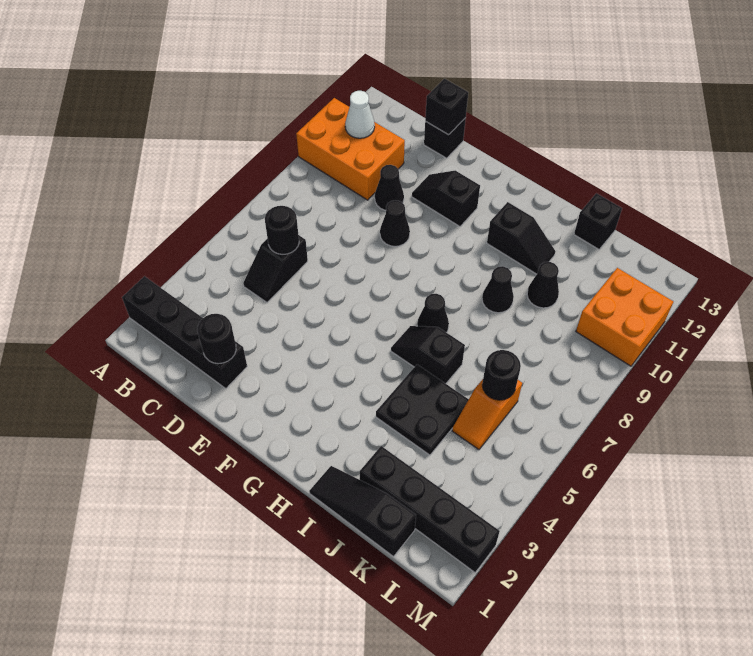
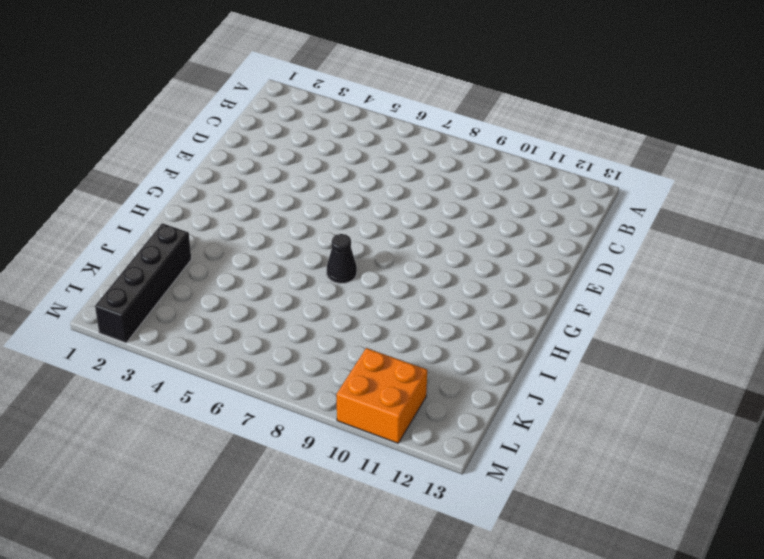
none -> black 1x4 brick [122,276,247,388]
none -> orange 2x3 brick [296,98,405,200]
none -> black 1x2 slope [243,236,308,302]

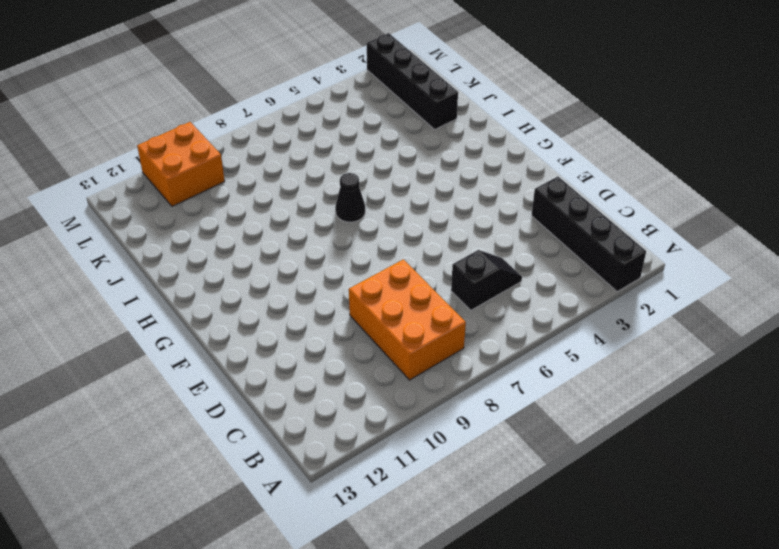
orange 2x3 brick [349,259,466,380] -> orange 2x3 brick moved to [296,98,405,200]
none -> black 1x1 cone [375,165,404,210]
none -> black 1x1 brick [424,118,466,158]
none -> black 1x1 cone [380,200,410,246]

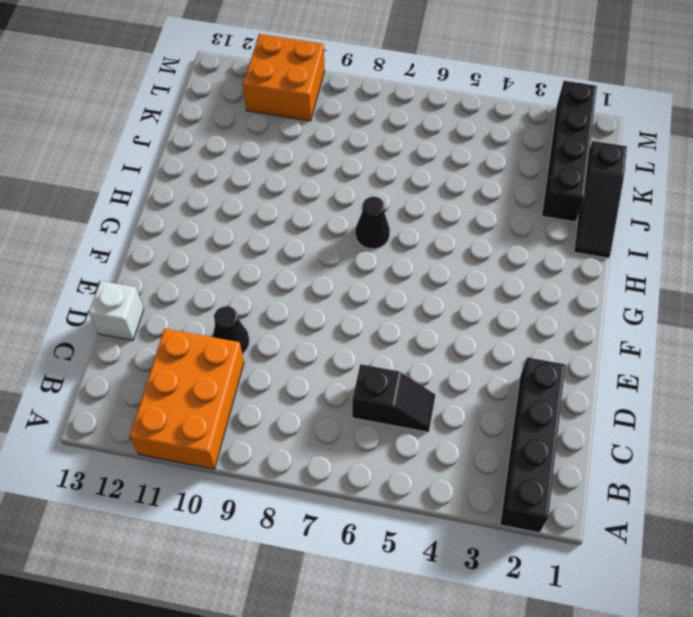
white 1x1 brick [89,281,144,340] -> black 1x1 brick [424,118,466,158]
none -> black 1x1 cone [380,200,410,246]
none -> black 1x2 slope [412,171,480,226]
none -> black 1x2 slope [391,326,465,384]

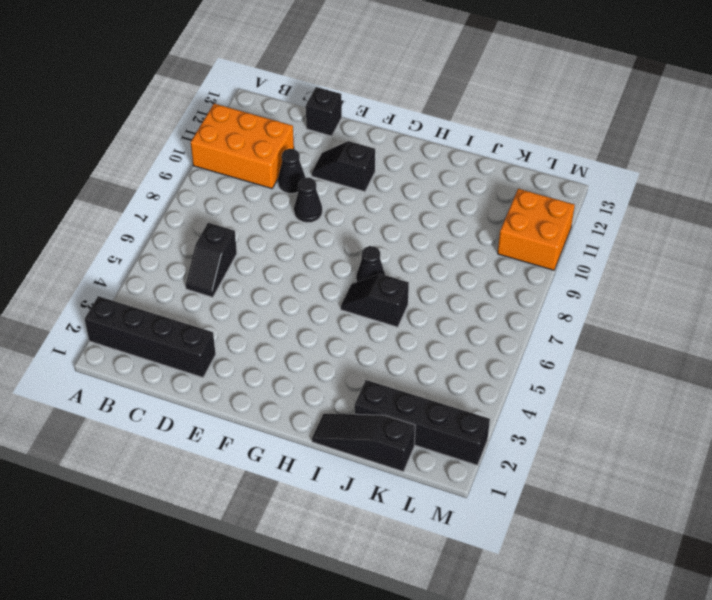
none -> black 1x2 slope [487,202,555,274]
none -> black 2x2 plate [376,365,469,455]
none -> black 1x1 cone [482,266,514,313]

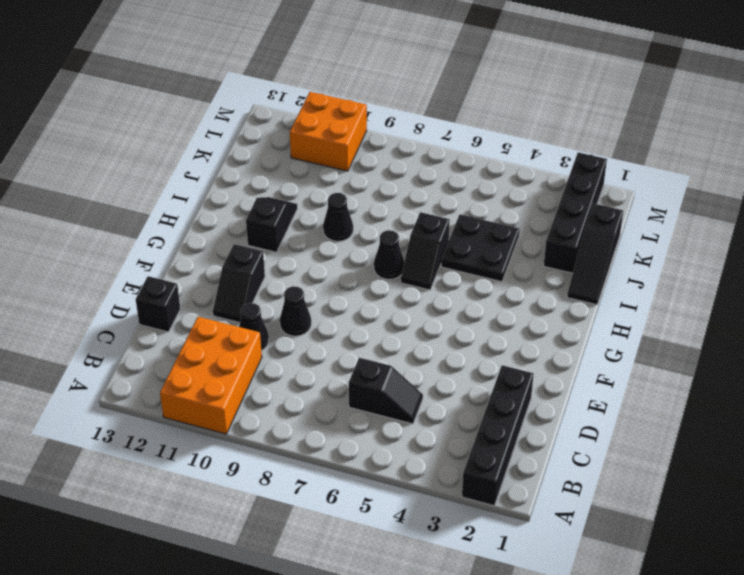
none -> black 1x1 cone [527,262,559,308]
none -> black 1x1 brick [574,193,622,249]
none -> orange 1x2 slope [452,379,522,449]

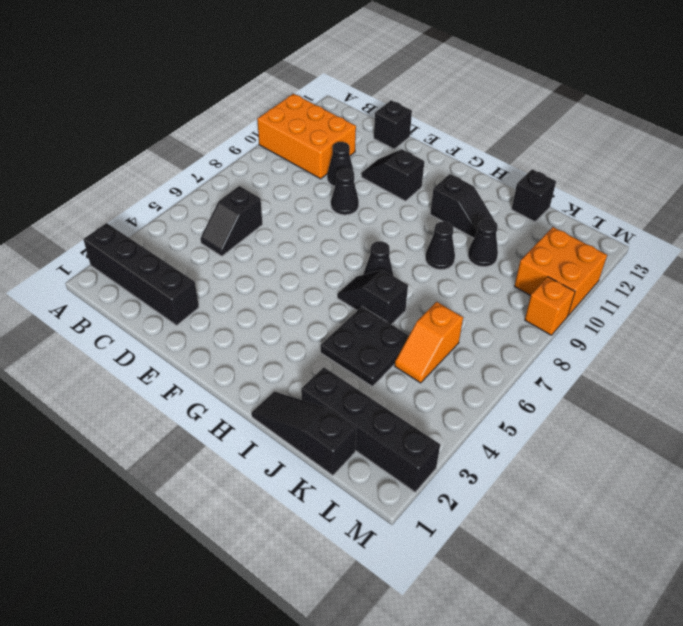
orange 1x1 brick [525,277,575,335] -> none
none -> white 1x1 cone [345,91,375,138]
none -> black 1x1 round brick [265,206,299,254]
none -> black 1x1 round brick [197,314,236,364]

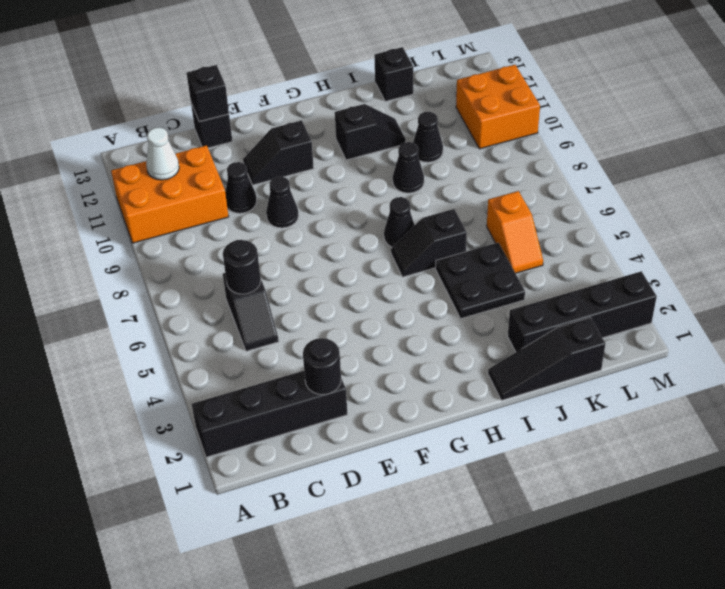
none -> black 1x1 round brick [482,350,521,400]

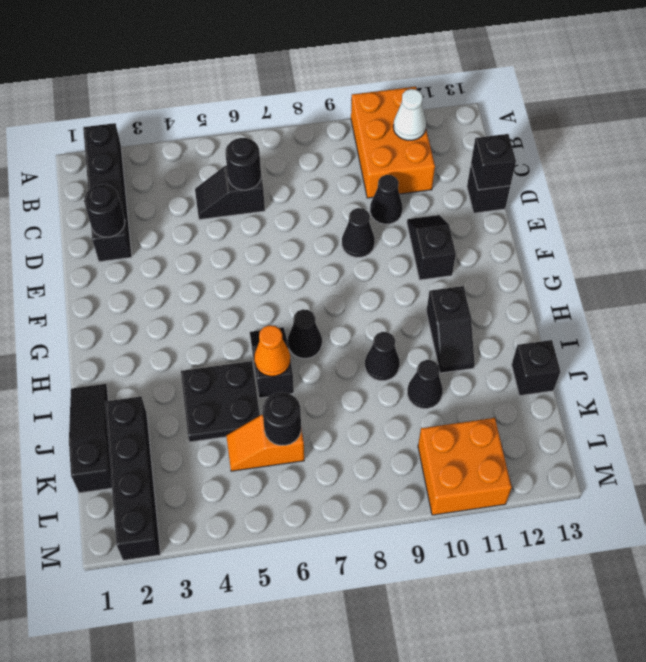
orange 1x1 cone [254,325,290,376] -> none

